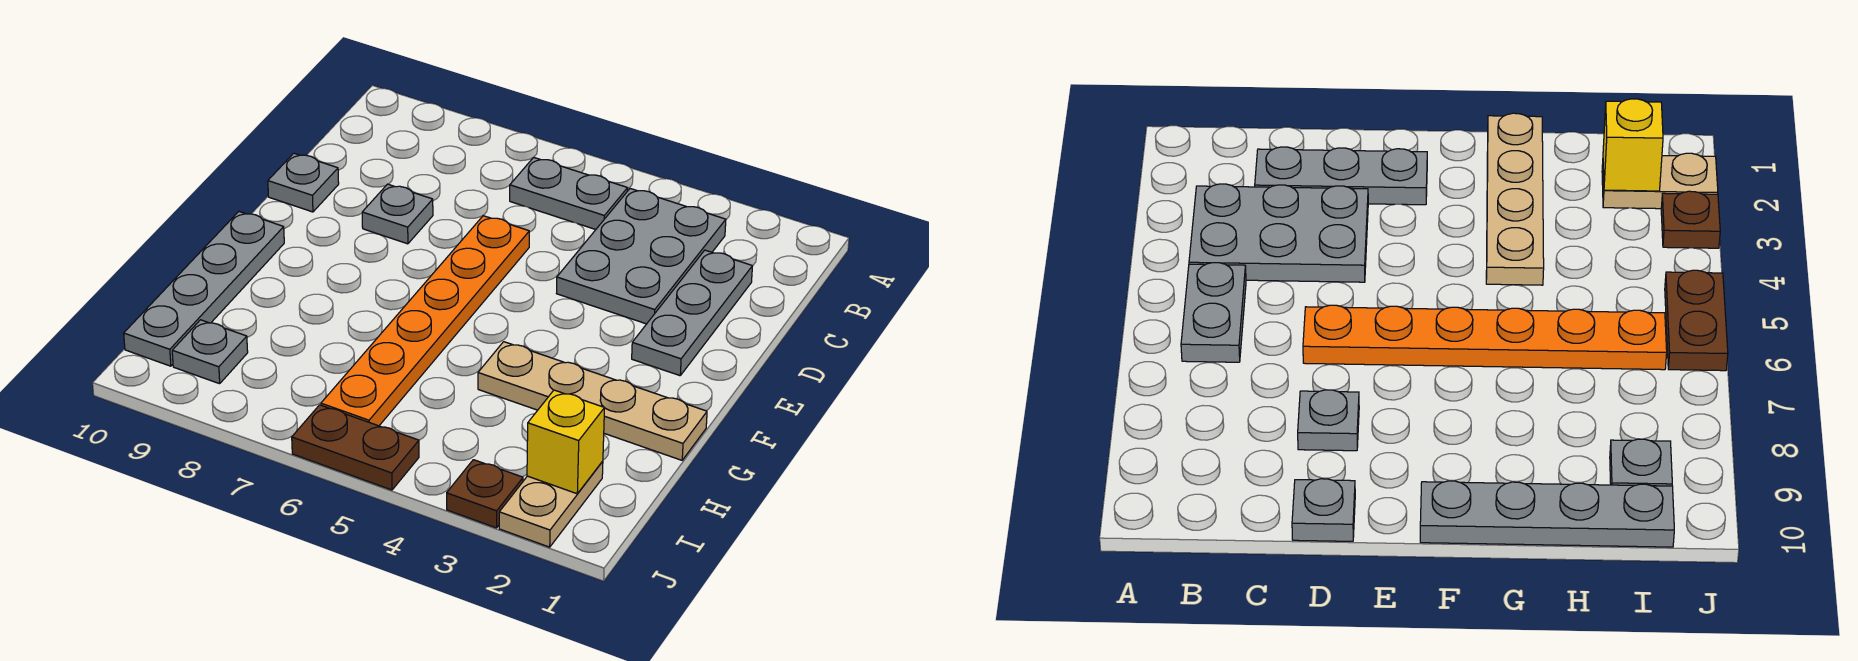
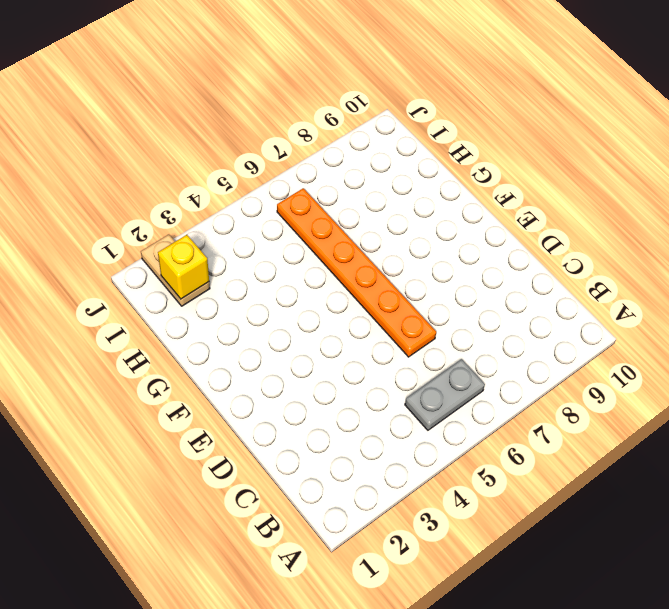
none -> grey 2x3 plate [557,189,726,324]
none -> grey 1x3 plate [632,250,752,376]
none -> grey 1x1 plate [362,184,433,244]

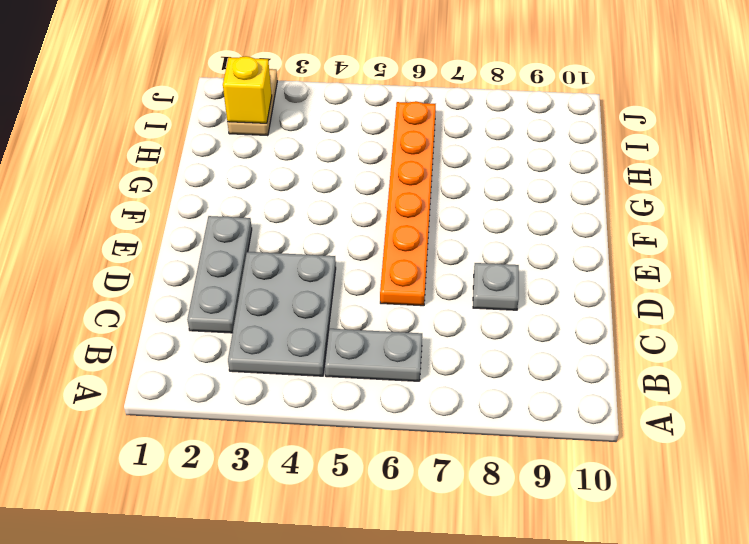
none -> grey 1x1 plate [268,153,339,212]
none -> grey 1x4 plate [124,212,284,366]
none -> tan 1x4 plate [478,342,707,460]

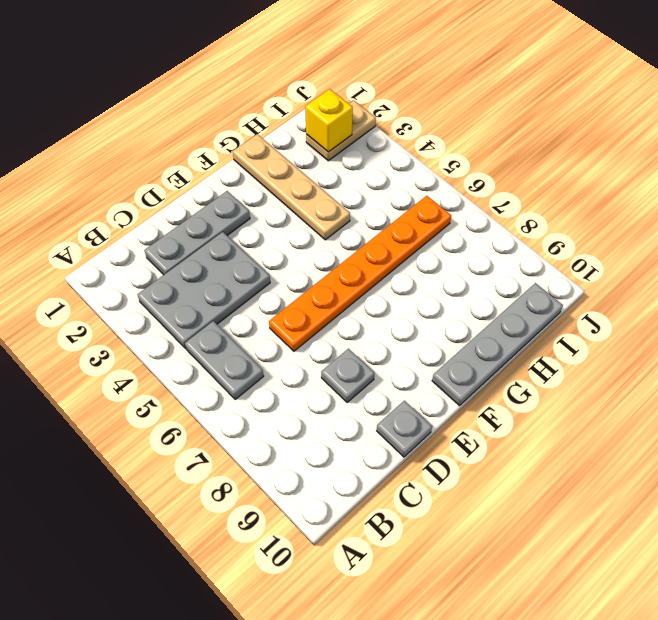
none -> grey 1x1 plate [172,320,248,384]
none -> brown 1x1 plate [447,460,523,528]
none -> brown 1x2 plate [292,405,419,490]

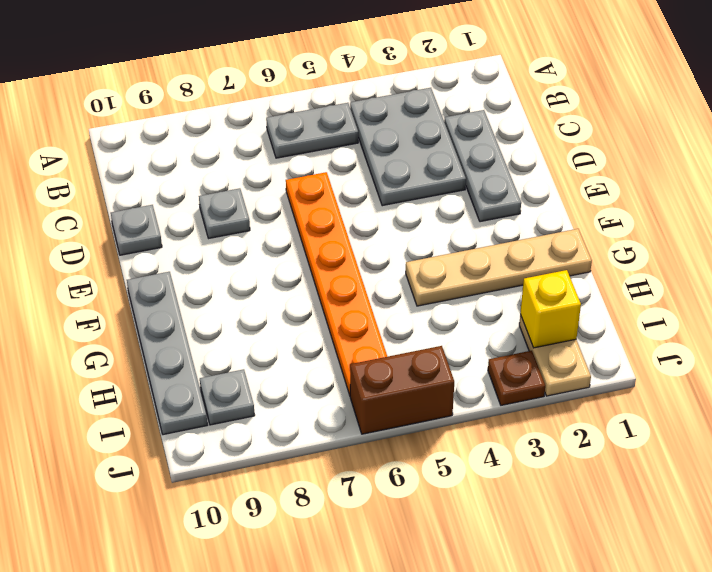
brown 1x2 brick [350,346,454,434] -> brown 1x2 plate [292,405,419,490]

